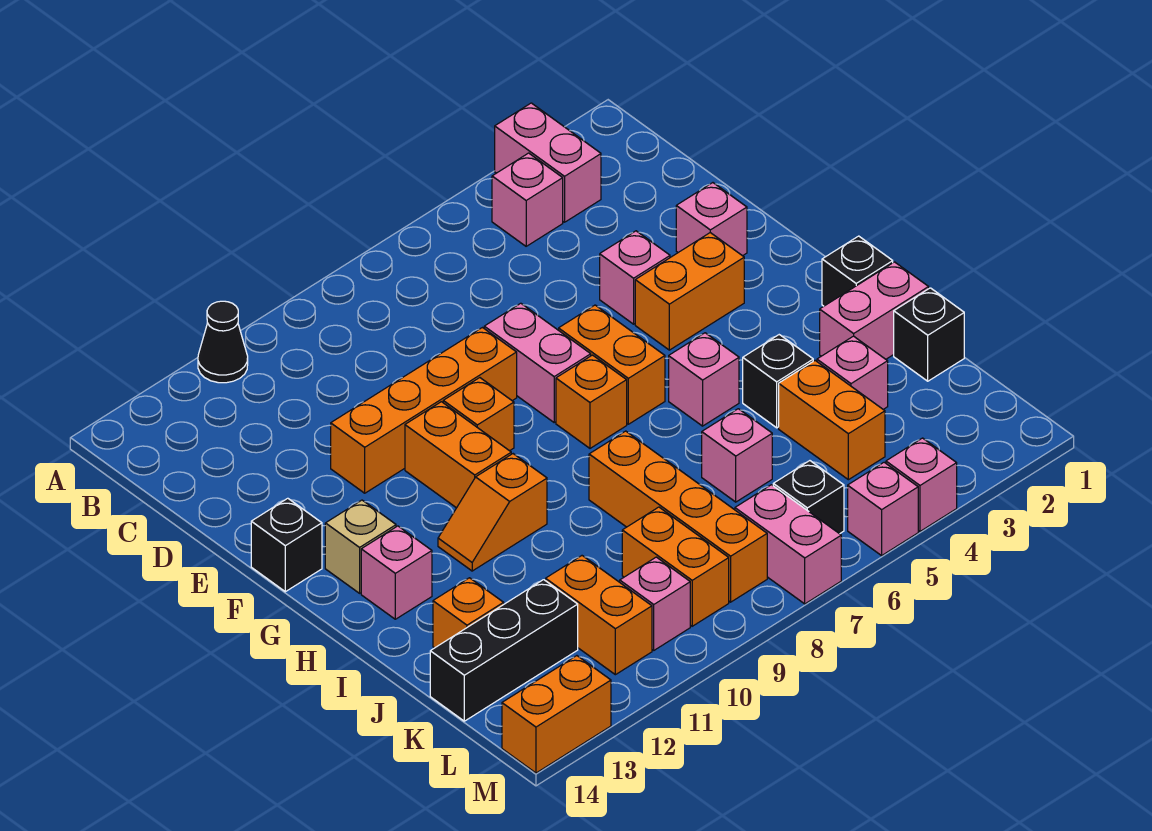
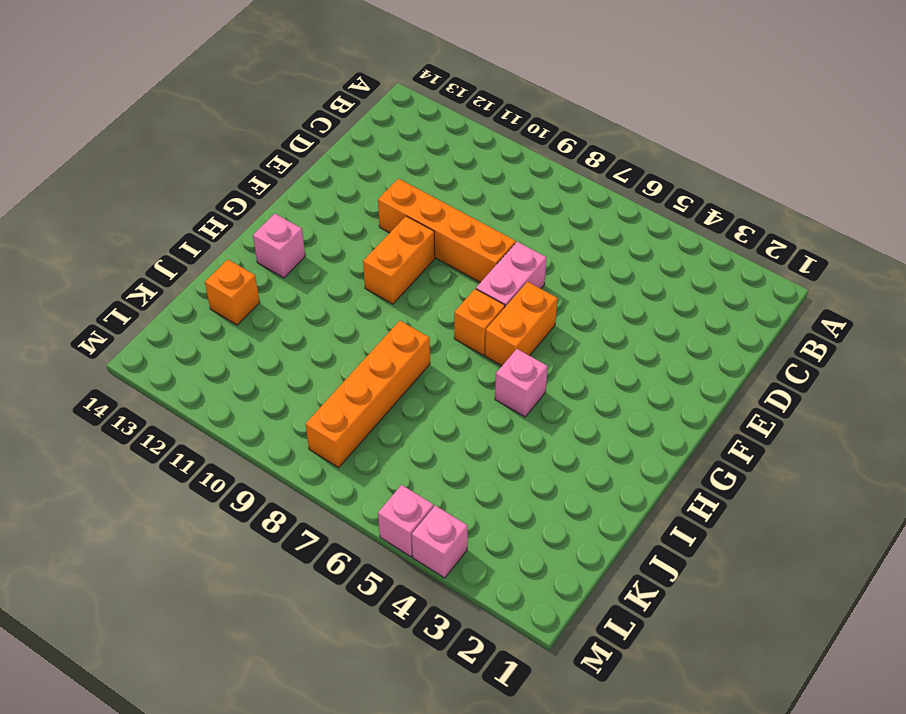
none -> pink 1x2 brick [495,103,601,222]
none -> black 1x1 cone [198,301,248,383]
none -> pink 1x1 brick [492,153,563,246]
none -> pink 1x1 brick [676,183,747,256]

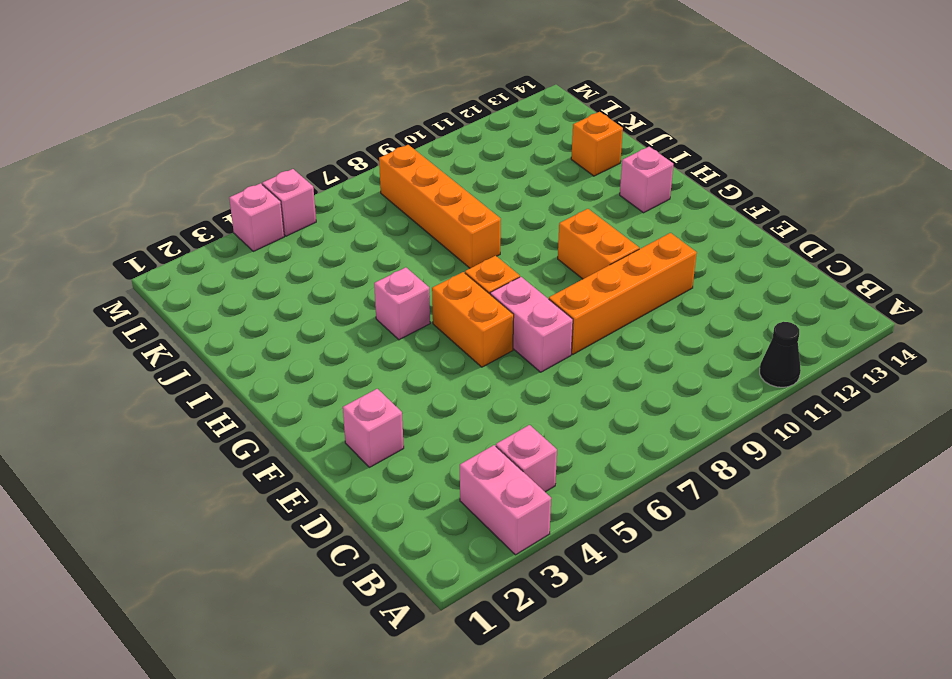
none -> pink 1x1 brick [600,231,670,324]
none -> orange 1x2 brick [635,233,744,350]
none -> orange 1x1 brick [443,378,514,451]
none -> black 1x1 brick [251,498,322,592]

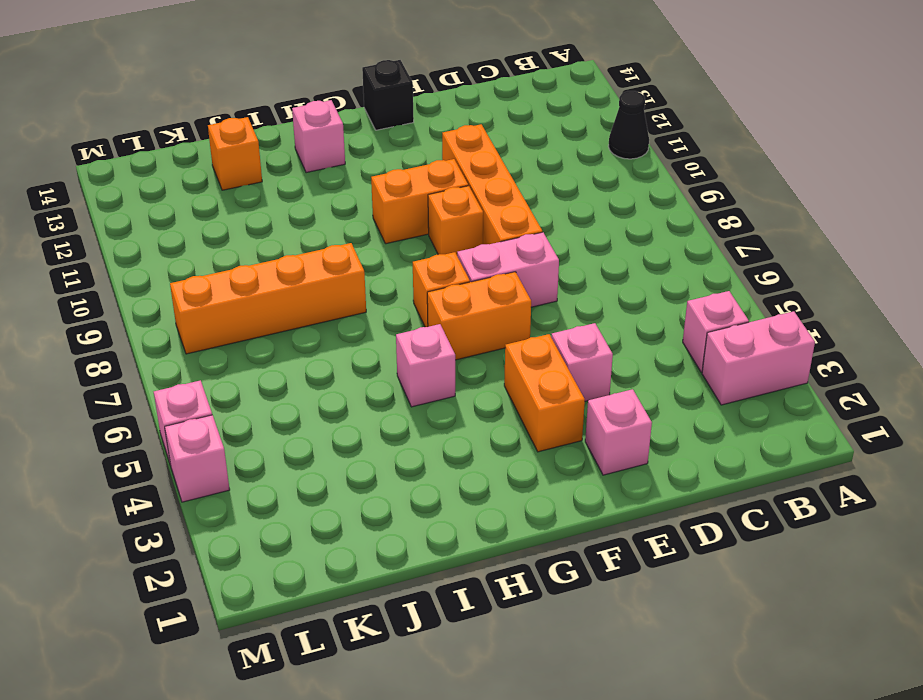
none -> tan 1x1 brick [325,500,396,593]
none -> black 1x1 brick [822,236,893,306]
none -> orange 1x2 slope [438,454,547,571]
none -> pink 1x2 brick [820,262,929,359]

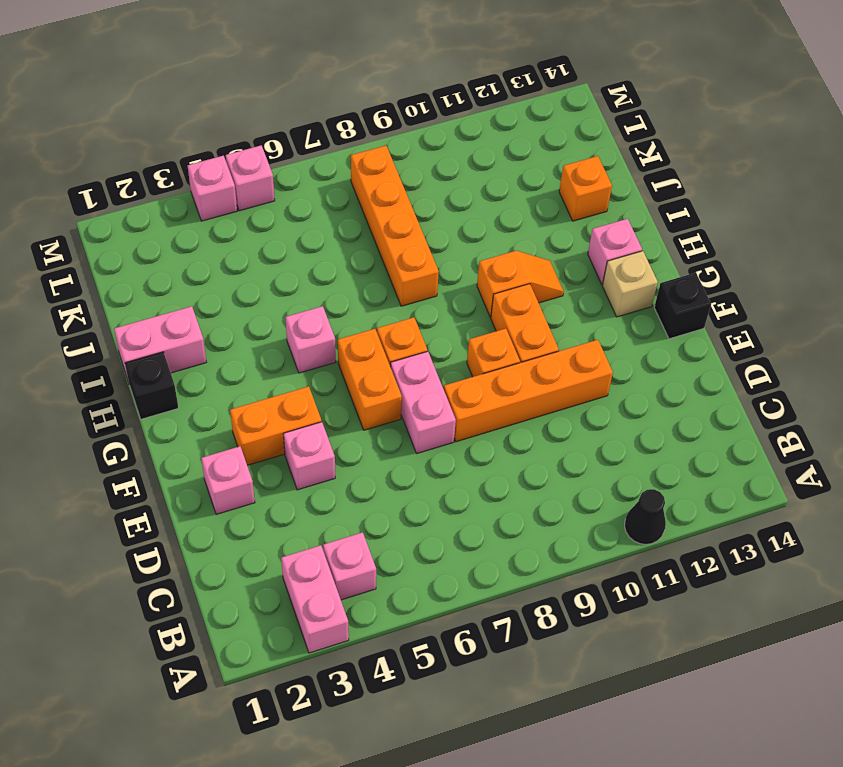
none -> black 1x1 brick [743,335,813,428]
none -> black 1x1 brick [894,288,964,381]
none -> pink 1x1 brick [817,336,888,410]
none -> orange 1x2 brick [779,361,885,480]

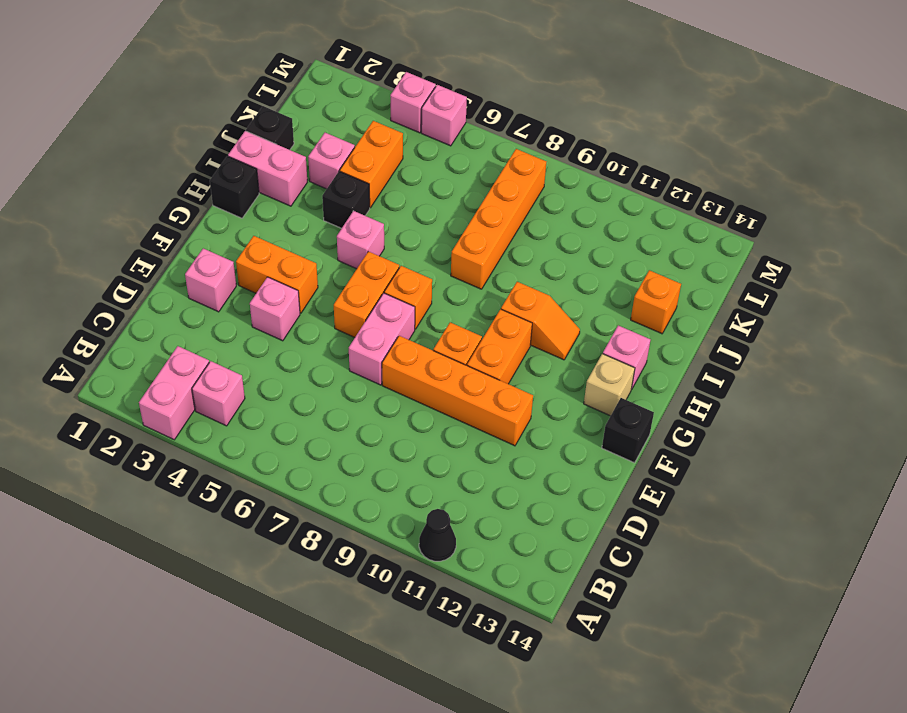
none -> pink 1x1 brick [702,409,772,502]
none -> orange 1x2 brick [622,507,729,626]
none -> orange 1x2 brick [546,556,652,675]
none -> black 1x3 brick [430,580,578,721]

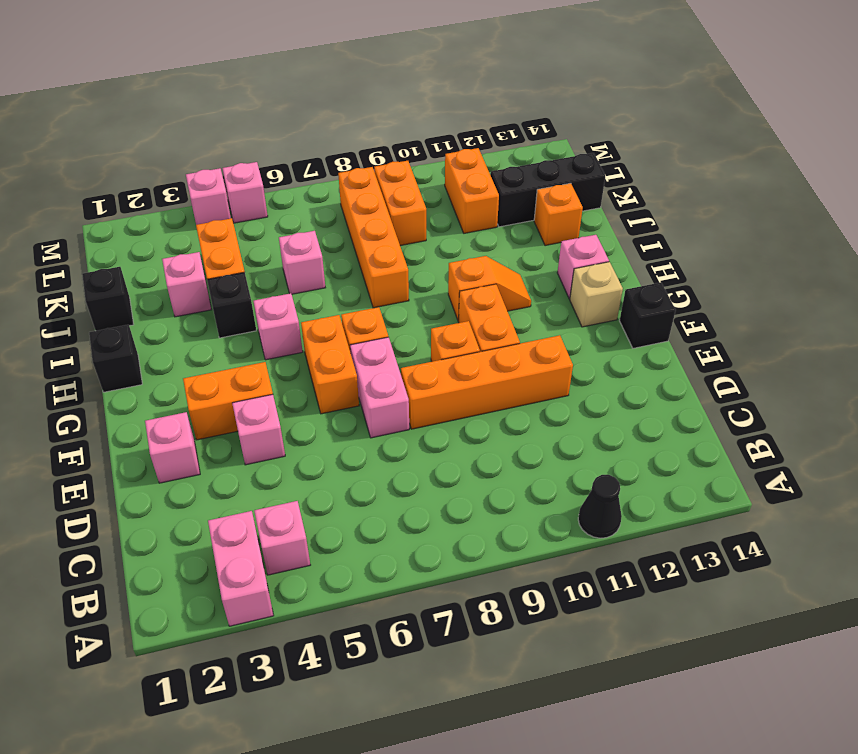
none -> pink 1x2 brick [820,262,929,359]
none -> black 1x1 brick [773,461,844,534]
none -> pink 1x2 brick [735,485,841,604]
none -> pink 1x1 brick [620,557,690,650]

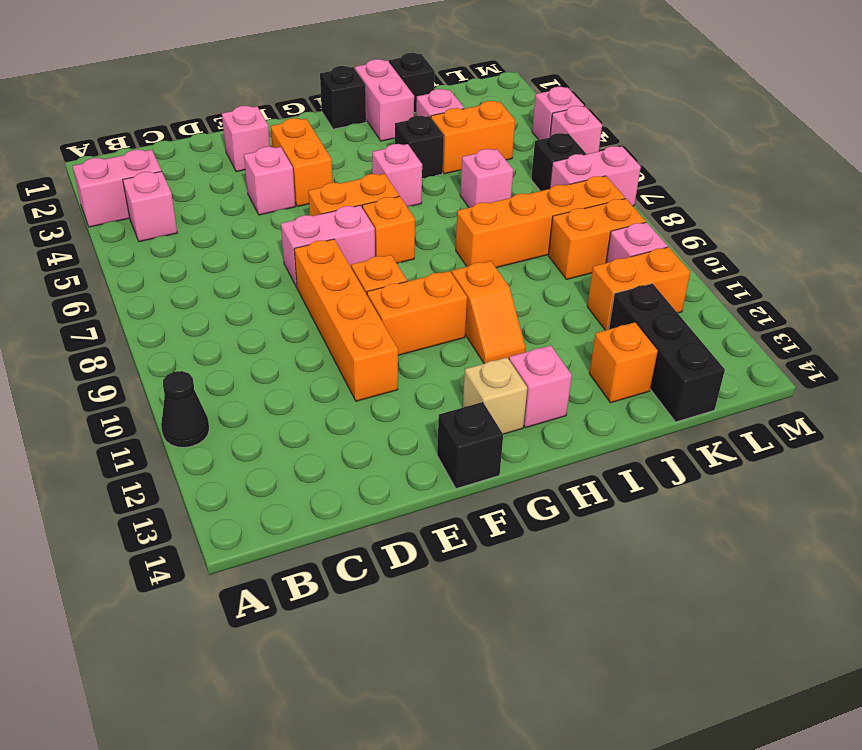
none -> orange 1x2 brick [502,656,611,773]

